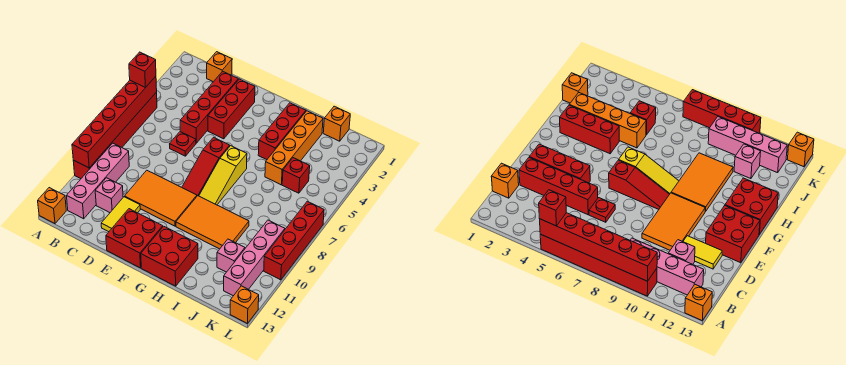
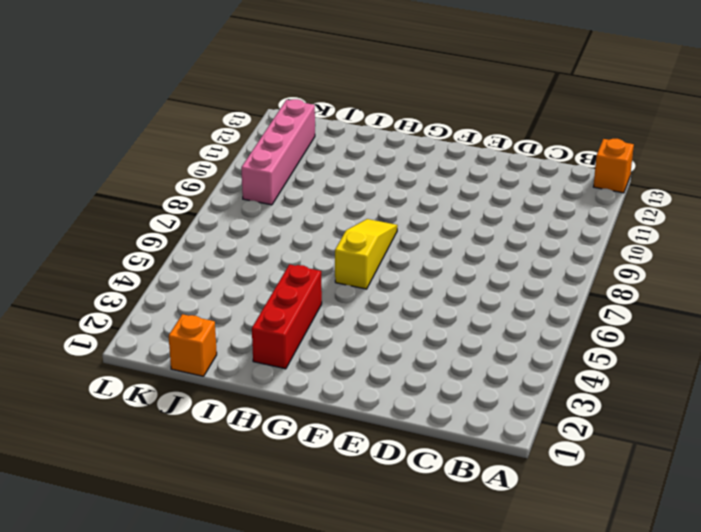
none -> red 1x6 brick [73,92,157,179]
none -> pink 1x4 brick [67,143,129,219]
none -> orange 1x1 brick [207,52,232,82]

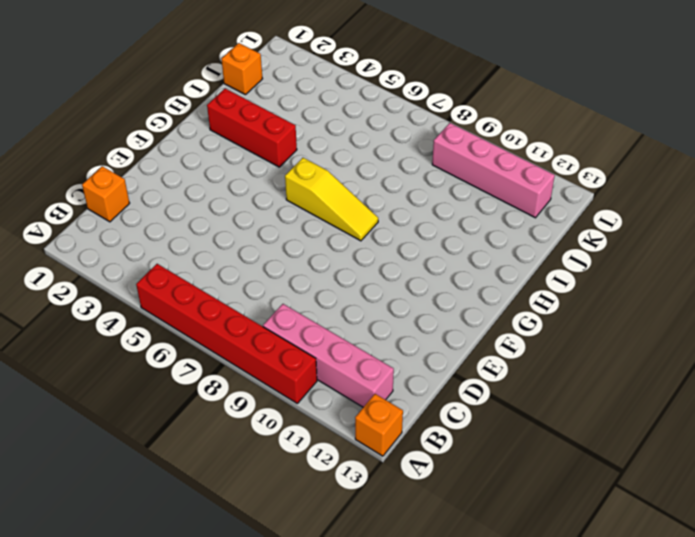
none -> pink 1x1 brick [95,178,123,213]
none -> red 1x4 brick [180,71,238,143]
none -> red 1x1 plate [170,132,196,156]

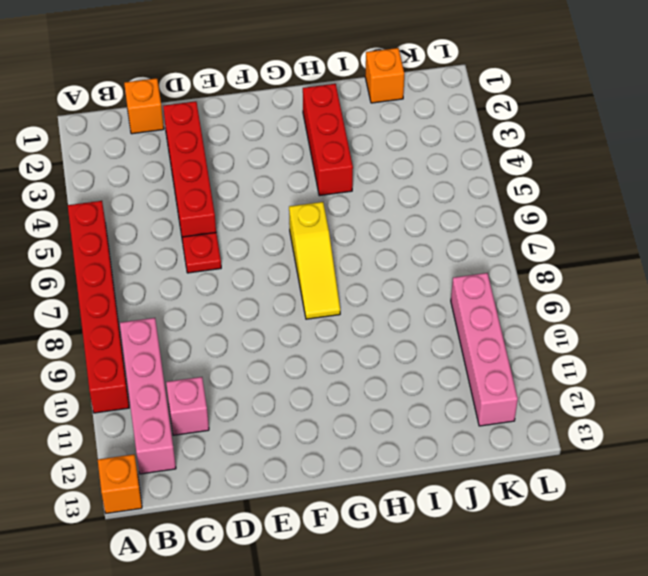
none -> orange 2x3 tile [125,170,197,226]
none -> yellow 1x2 tile [101,197,140,232]
none -> red 1x3 brick [208,79,255,139]

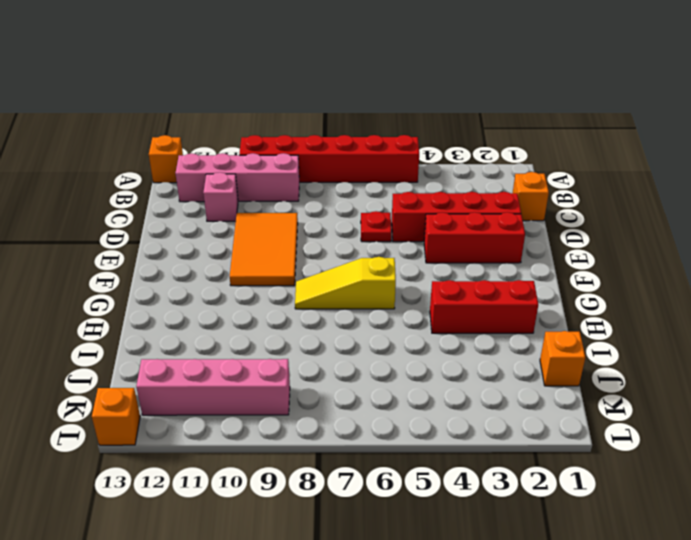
none -> yellow 1x2 tile [101,197,140,232]
none -> red 2x2 brick [106,209,163,268]
none -> red 1x3 slope [182,137,230,196]

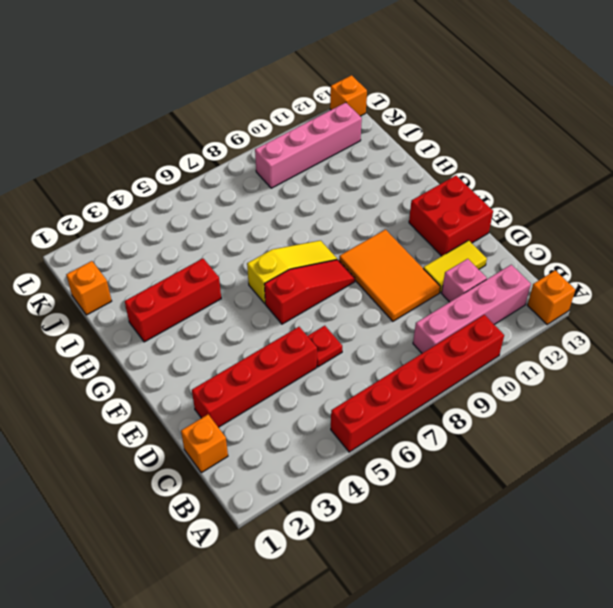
none -> red 1x3 brick [208,79,255,139]
none -> orange 2x3 tile [176,196,249,249]
none -> red 2x2 brick [141,226,198,286]

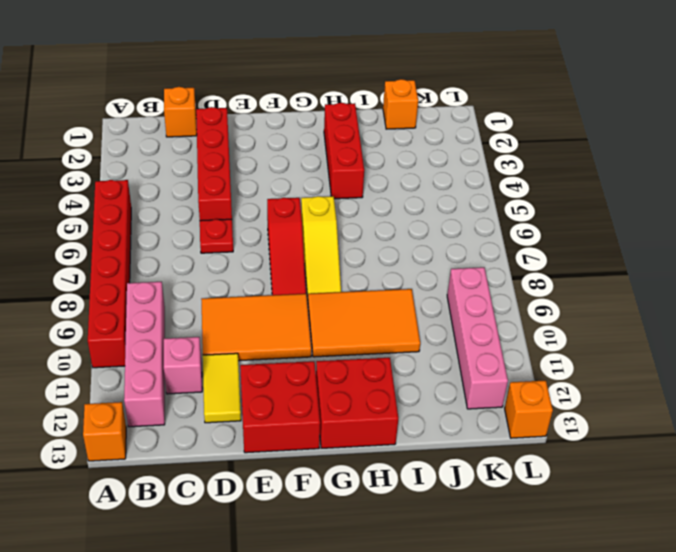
none -> red 1x3 brick [208,79,255,139]
none -> orange 1x4 brick [265,111,323,185]
none -> red 1x1 brick [282,158,310,193]

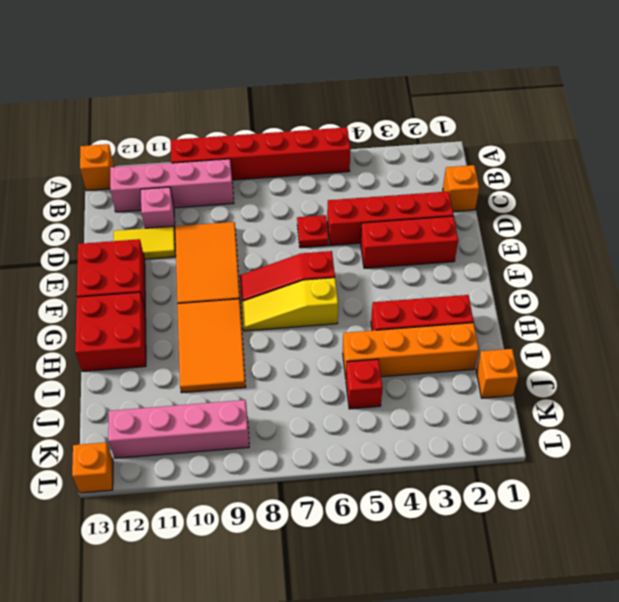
none -> pink 1x1 brick [217,239,245,272]
none -> red 1x4 brick [264,201,324,280]
none -> red 1x6 brick [72,76,157,168]

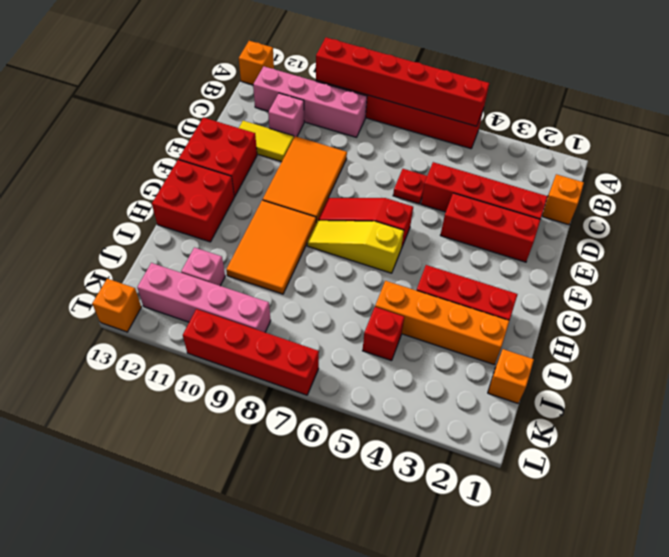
none -> red 1x1 brick [129,52,156,88]

